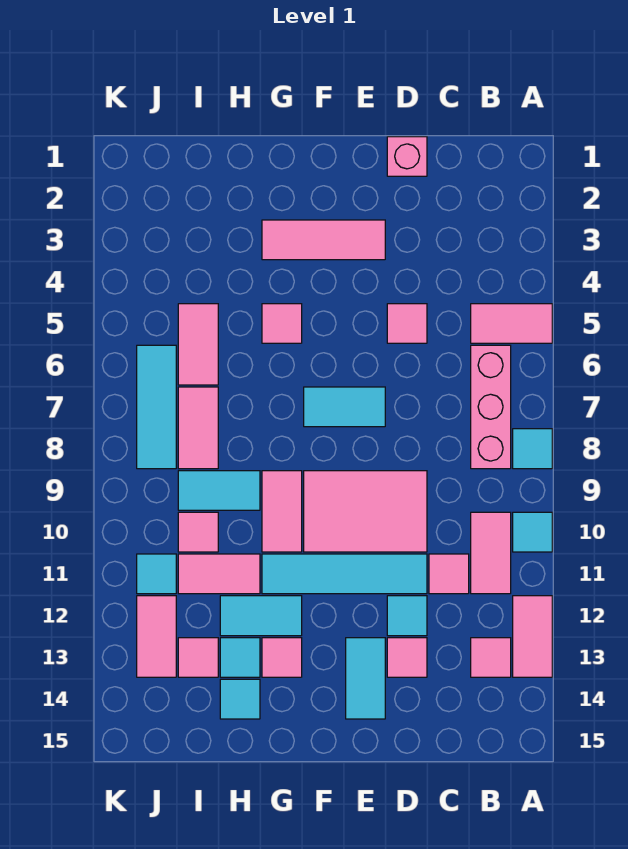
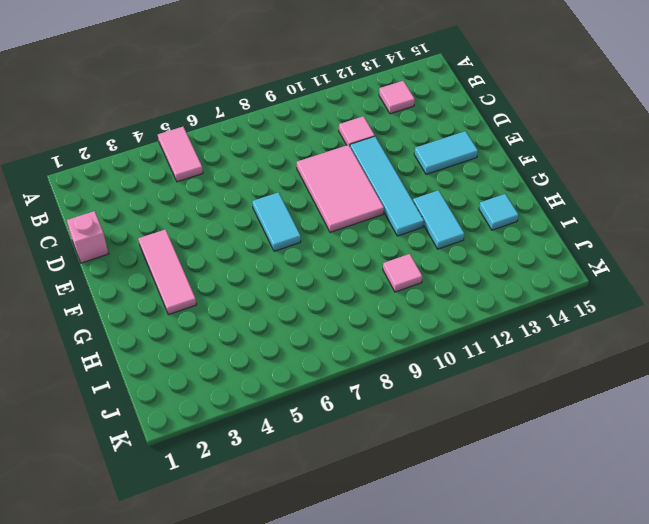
none -> cyan 1x1 tile [513,429,552,469]
none -> cyan 1x1 tile [513,512,552,552]
none -> pink 1x2 tile [513,596,552,677]
none -> pink 1x3 brick [471,345,511,469]

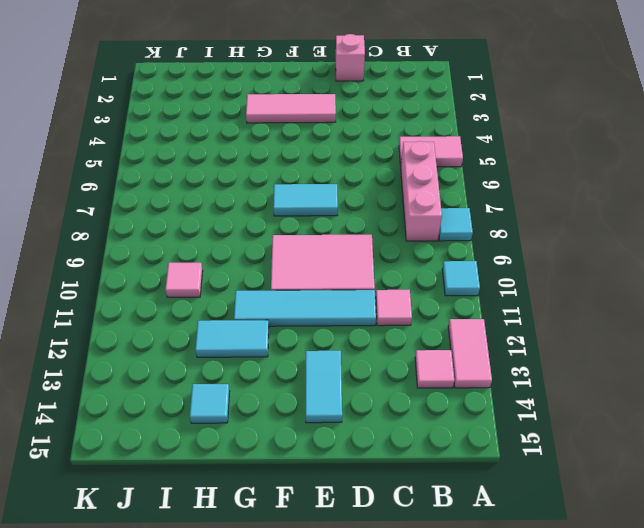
none -> pink 1x2 tile [471,512,511,594]
none -> pink 1x1 tile [387,304,427,343]
none -> cyan 1x1 tile [387,596,427,636]
none -> pink 1x1 tile [387,638,427,677]

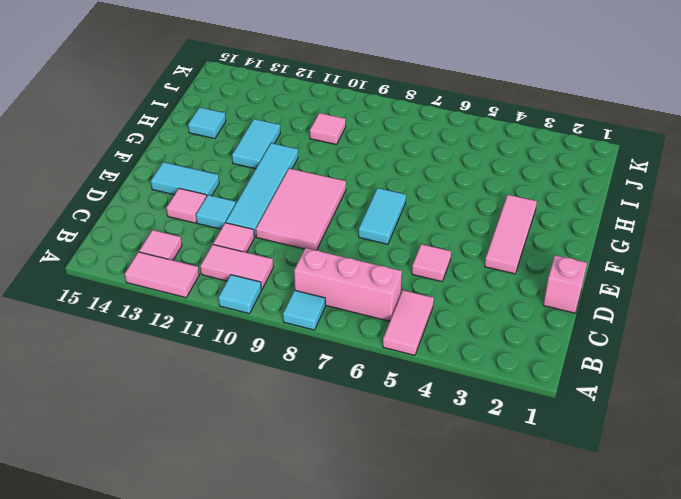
none -> pink 1x1 tile [262,304,302,343]
none -> pink 1x2 tile [262,471,302,552]
none -> pink 1x1 tile [262,638,302,677]
none -> cyan 1x2 tile [178,471,260,510]

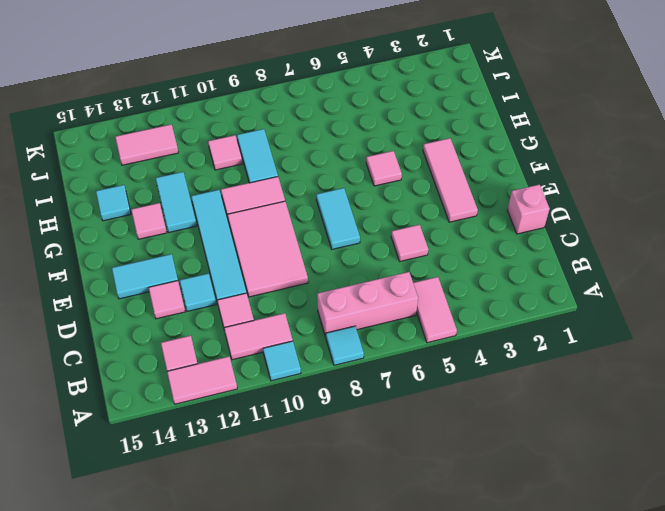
none -> pink 1x2 tile [178,554,260,594]
none -> cyan 1x1 tile [220,638,260,677]
none -> pink 1x2 tile [178,304,218,385]
none -> pink 1x2 tile [178,387,218,469]

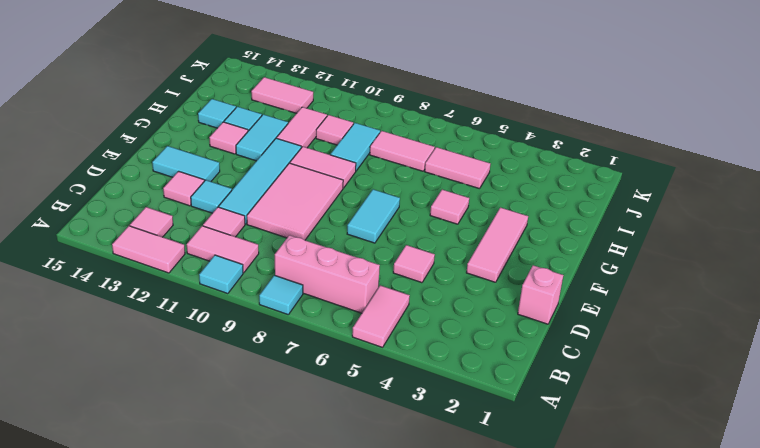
none -> pink 1x1 tile [178,638,218,677]
none -> cyan 1x3 tile [137,345,176,469]
none -> cyan 1x1 tile [137,554,176,594]

